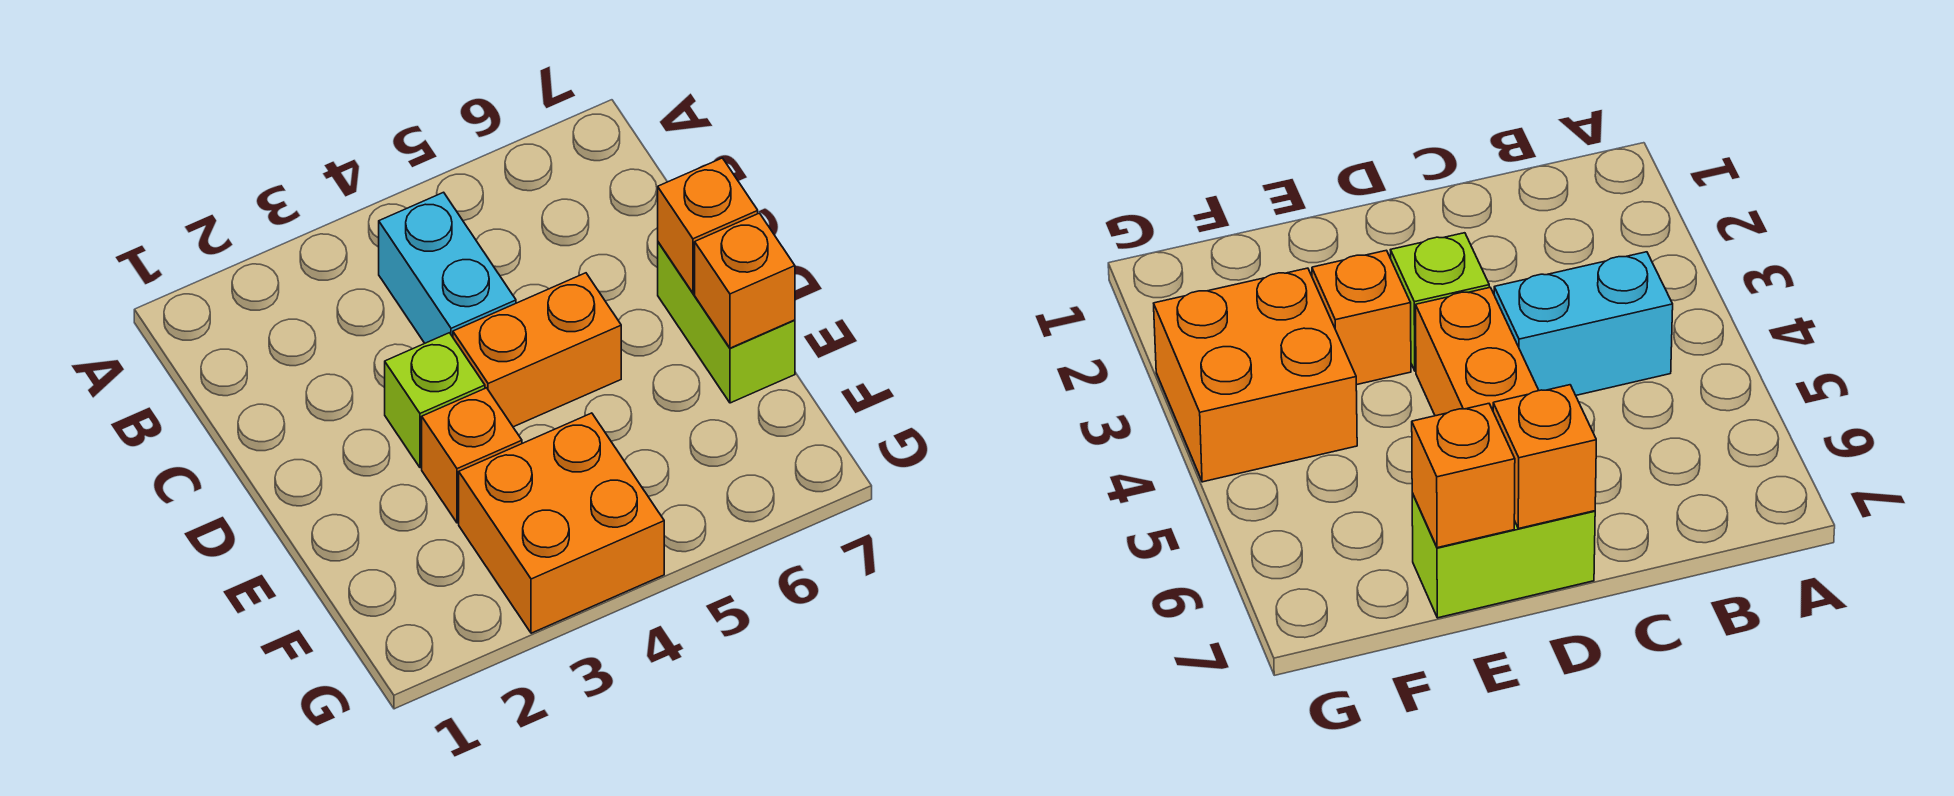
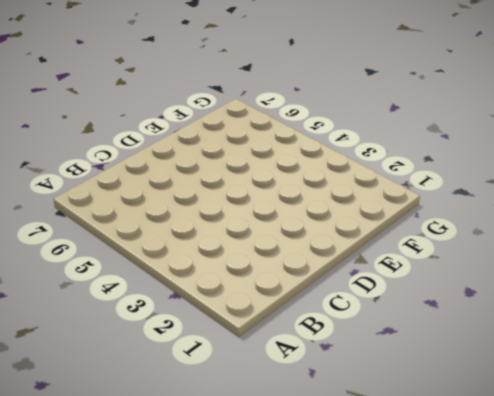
none -> cyan 1x2 brick [379,192,516,343]
none -> lime 1x1 brick [385,333,485,468]

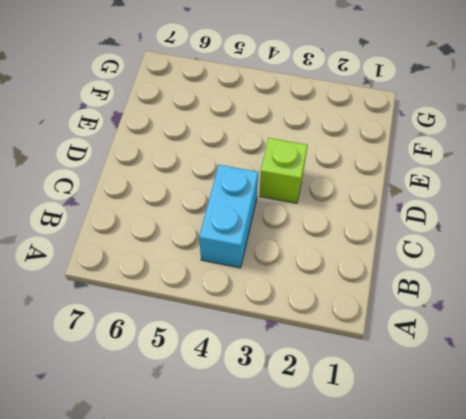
none -> orange 1x2 brick [453,273,621,427]
none -> lime 1x2 brick [658,242,795,403]

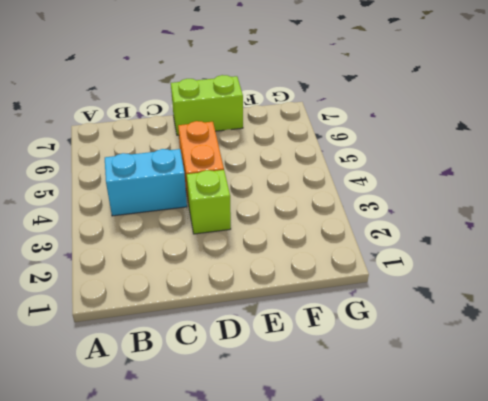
none -> orange 1x1 brick [422,388,522,523]
none -> orange 2x2 brick [459,413,664,633]

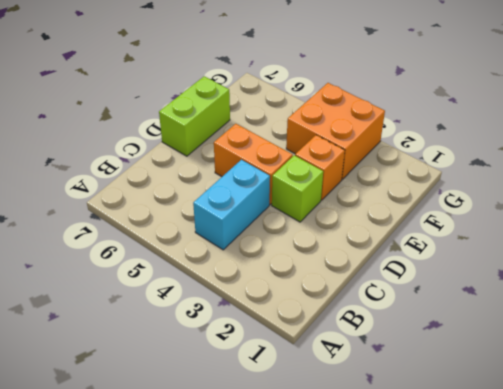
none -> orange 1x1 brick [658,158,758,293]
none -> orange 1x1 brick [695,213,795,348]

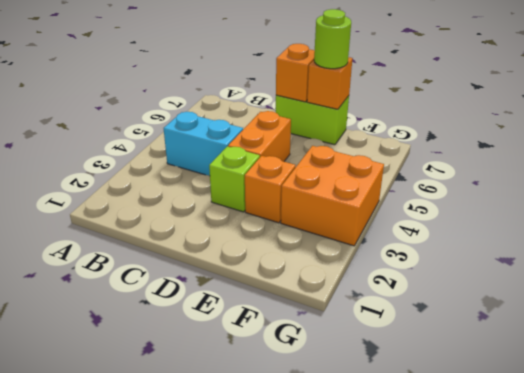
lime 1x1 round brick [314,9,351,69] -> none

